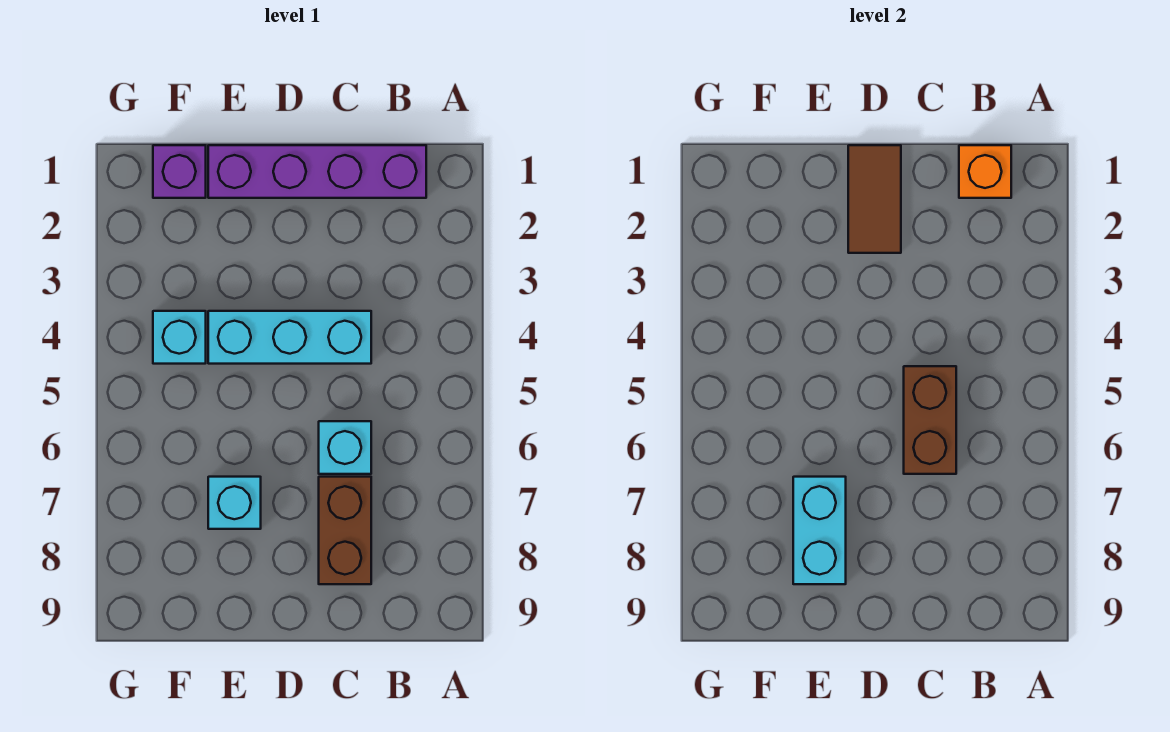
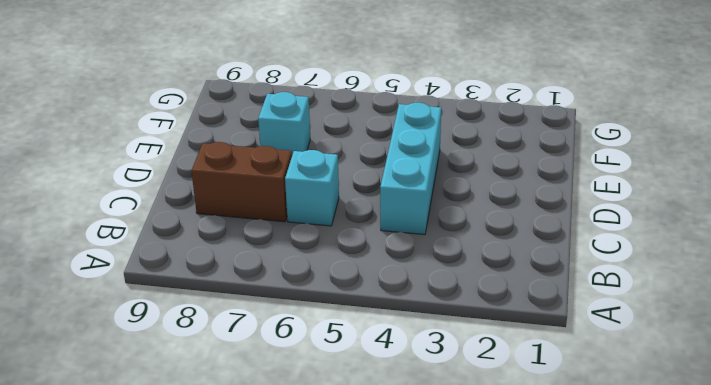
none -> purple 1x4 brick [208,145,426,198]
none -> purple 1x1 brick [153,145,206,198]

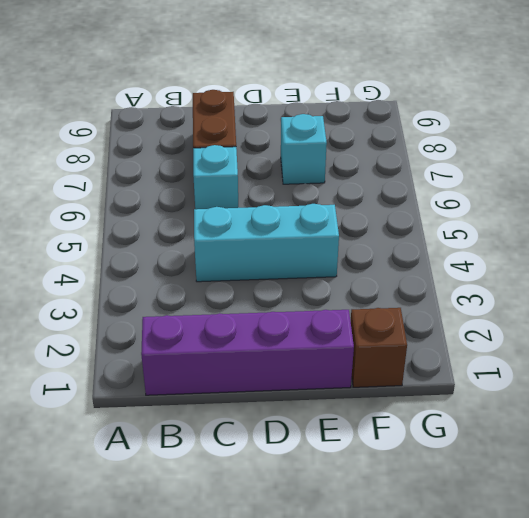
brown 1x1 brick [351,308,407,387] -> purple 1x1 brick [153,145,206,198]
none -> cyan 1x1 brick [153,311,206,364]
none -> orange 1x1 brick [959,145,1011,198]

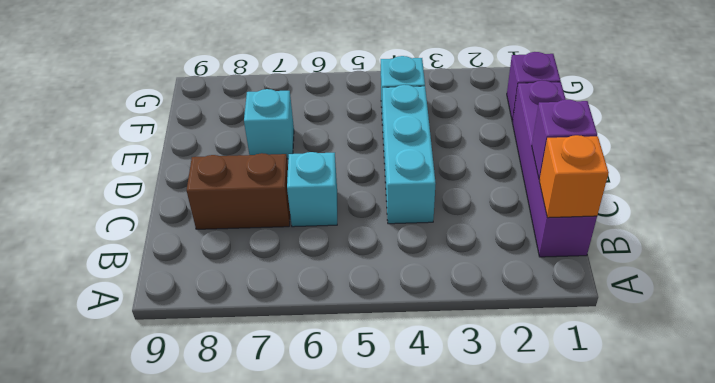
purple 1x1 brick [532,100,597,180] -> none
none -> brown 1x2 brick [904,366,956,474]
none -> brown 1x2 tile [848,145,901,253]

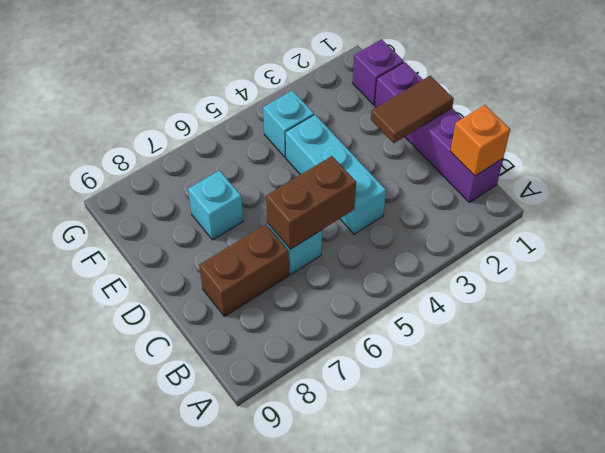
none -> cyan 1x2 brick [793,477,846,584]

